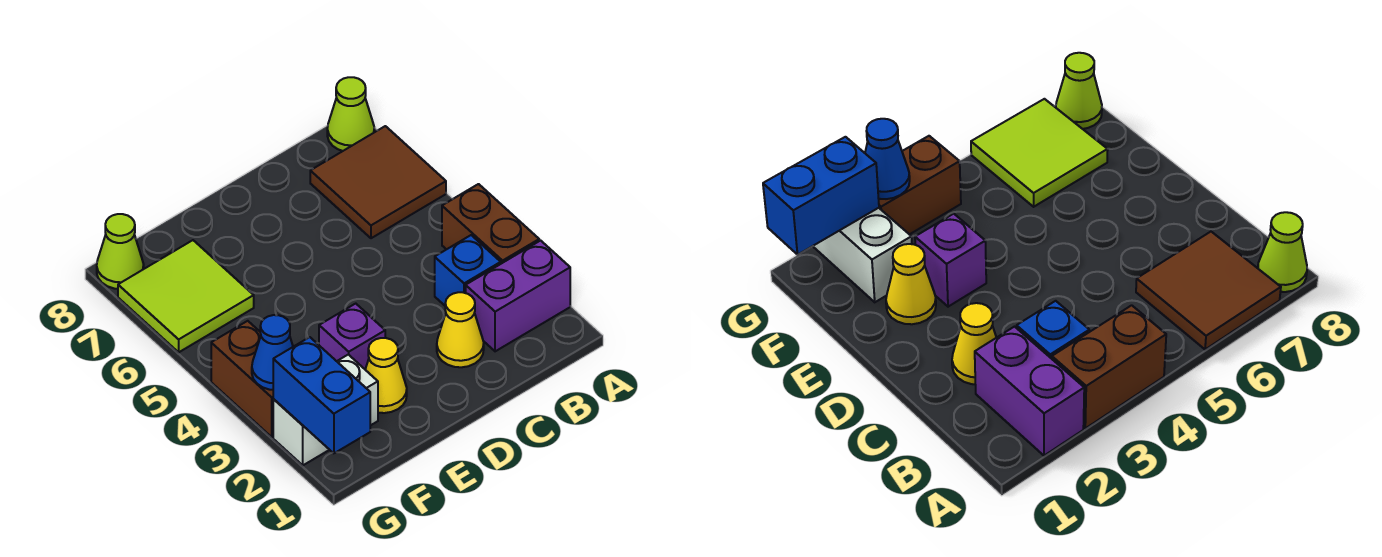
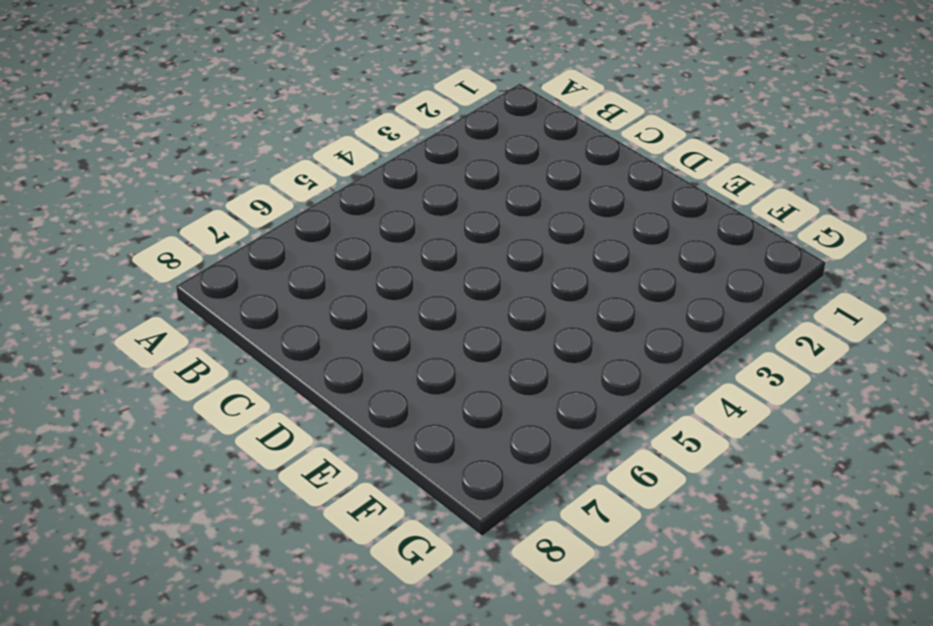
none -> purple 1x2 brick [466,241,570,351]
none -> brown 1x2 brick [442,184,539,264]
none -> brown 2x2 tile [310,126,446,238]

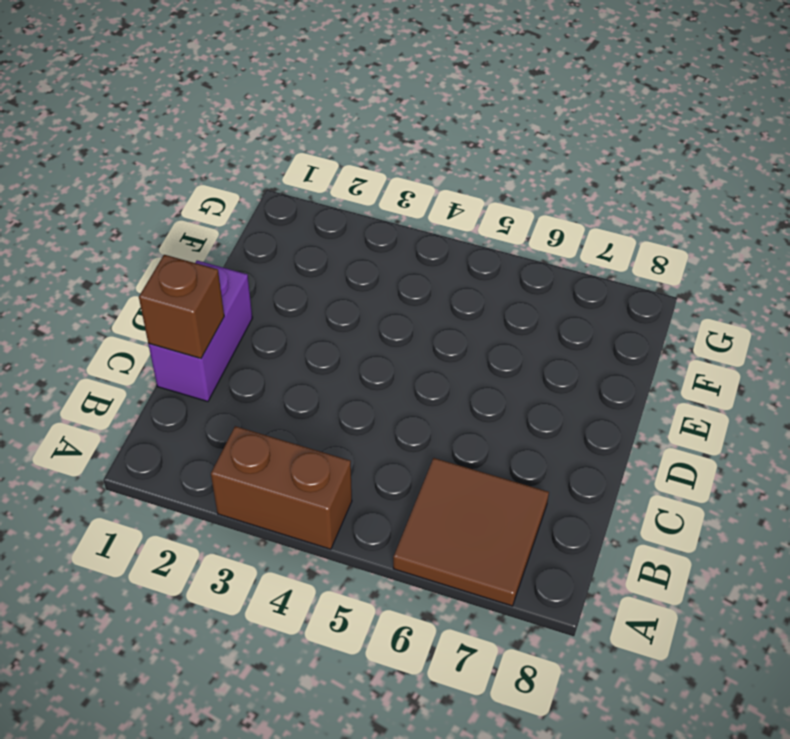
purple 1x2 brick [148,260,252,402] -> purple 1x2 brick moved to [466,241,570,351]
brown 1x1 brick [139,255,224,358] -> none
none -> lime 1x1 cone [327,77,374,151]
none -> blue 1x1 brick [435,235,501,306]
none -> yellow 1x1 cone [437,292,484,367]

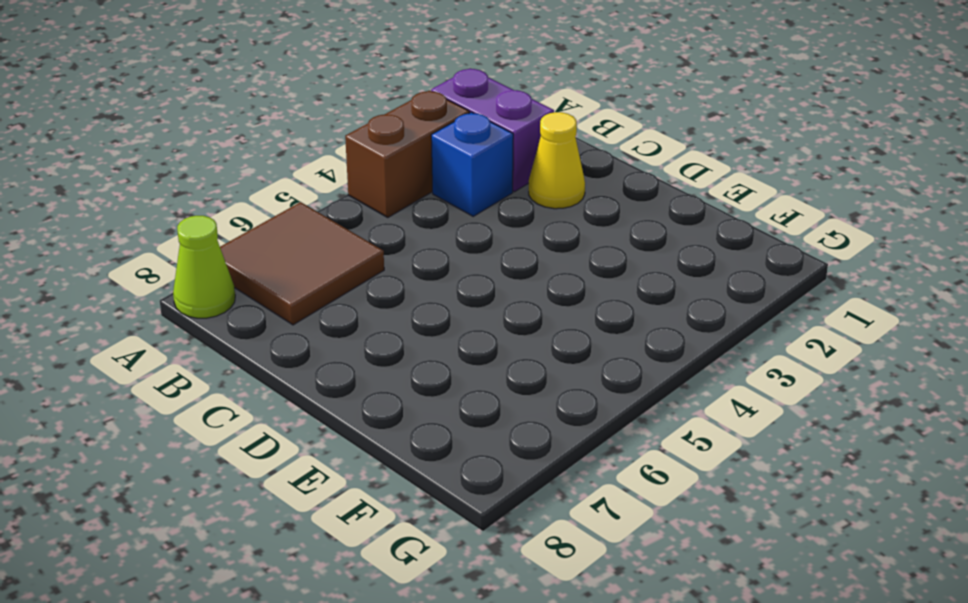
none -> yellow 1x1 cone [365,338,407,413]
none -> purple 1x1 brick [319,304,385,369]
none -> white 1x2 brick [273,355,378,465]

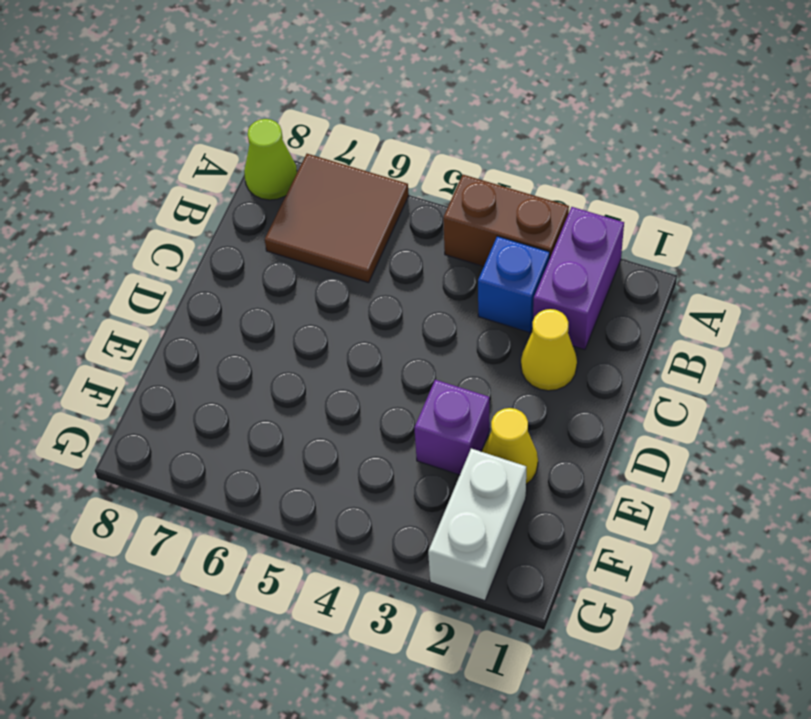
none -> lime 2x2 tile [118,240,254,352]
none -> brown 1x2 brick [211,321,273,437]
none -> lime 1x1 cone [97,214,144,289]

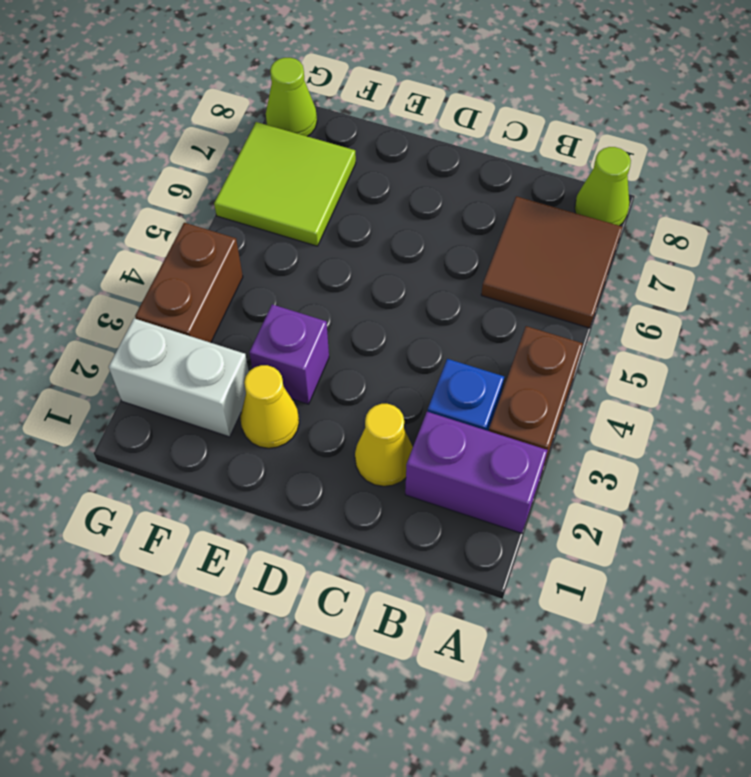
none -> blue 1x2 brick [273,337,370,453]
none -> blue 1x1 cone [252,315,293,390]

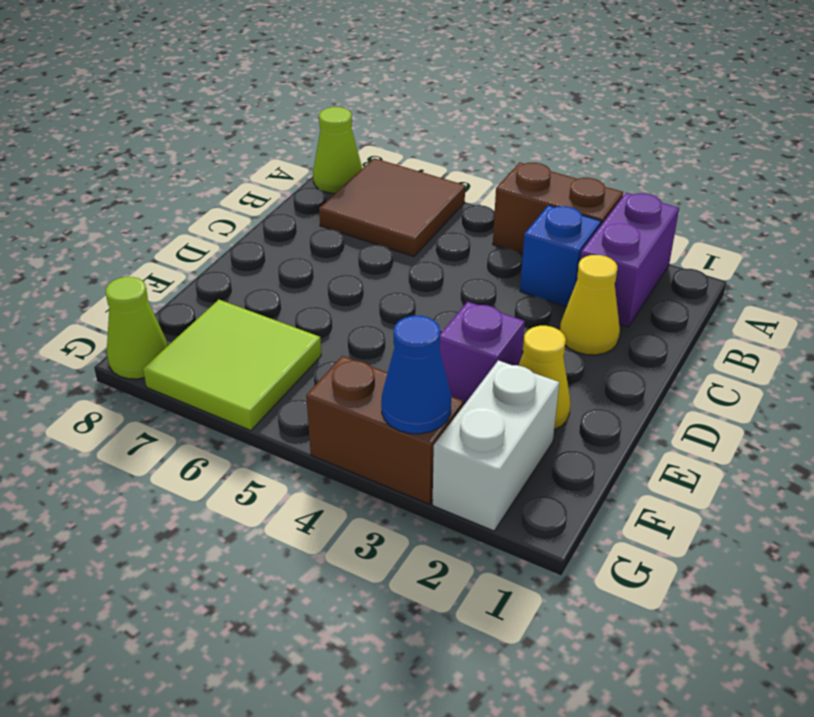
none -> blue 1x2 brick [273,337,370,453]

